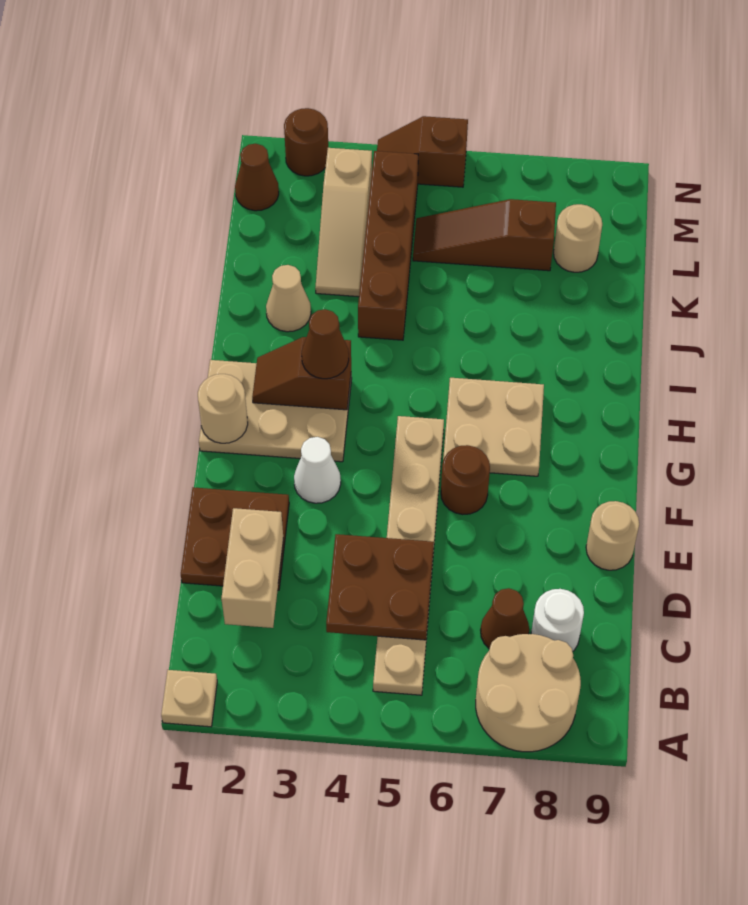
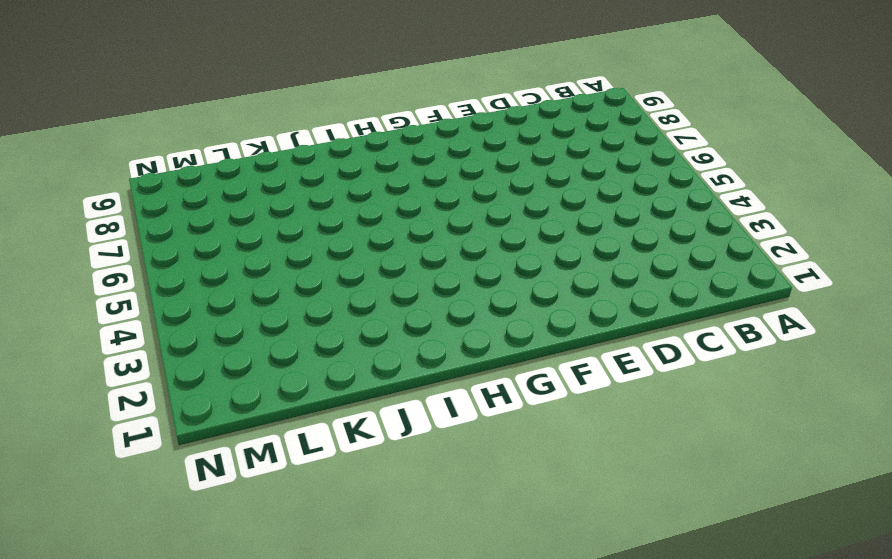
none -> tan 1x1 plate [161,670,217,727]
none -> tan 2x2 round brick [476,634,581,752]
none -> tan 1x6 plate [373,416,444,695]

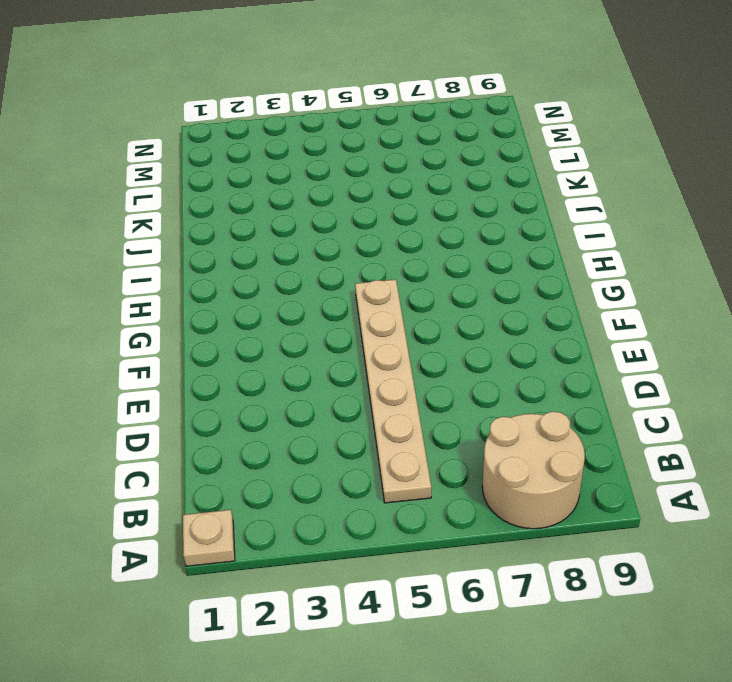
none -> brown 1x1 cone [481,588,529,648]
none -> white 1x1 round brick [531,589,584,652]
none -> brown 2x2 plate [181,487,289,590]

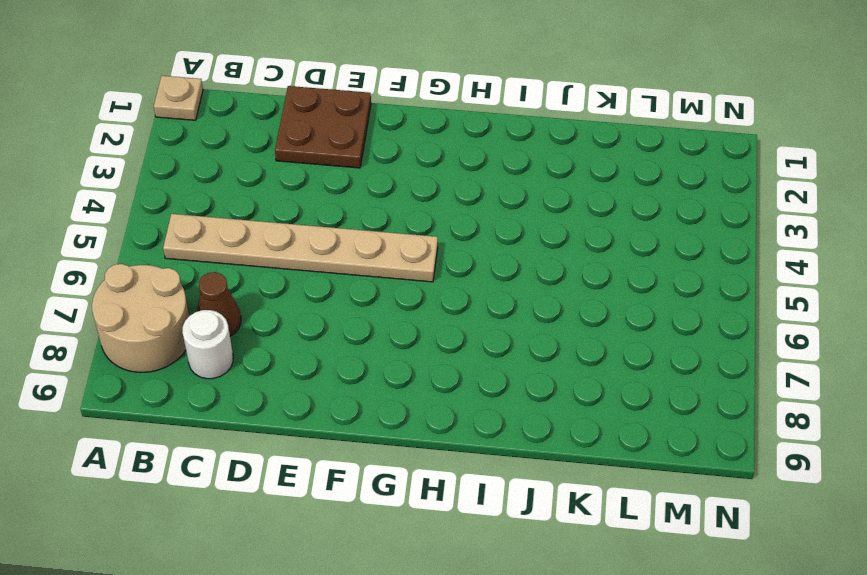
none -> tan 1x1 round brick [586,501,639,570]
none -> white 1x1 cone [294,437,341,503]
none -> brown 1x1 round brick [441,445,490,514]

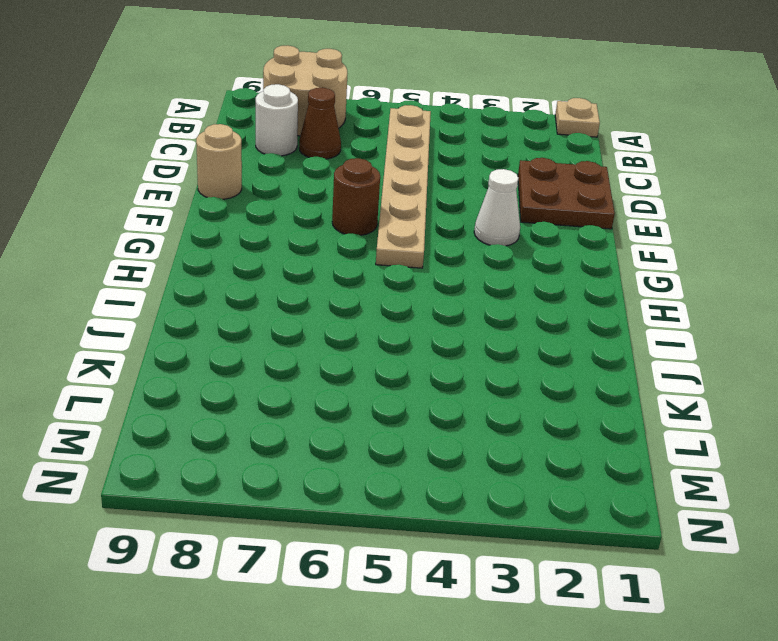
none -> tan 2x3 plate [199,360,352,462]
none -> tan 2x2 plate [443,378,544,476]
none -> tan 1x1 cone [266,265,311,332]

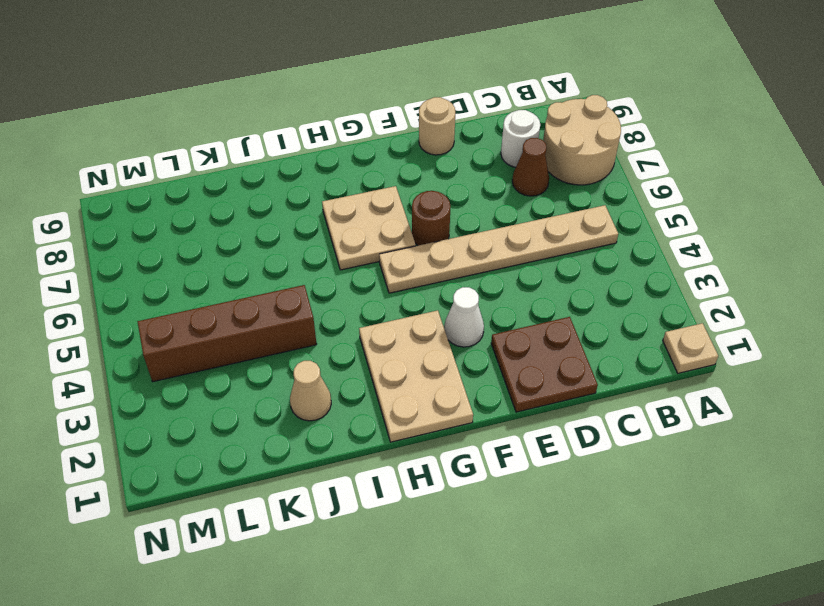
none -> tan 1x3 slope [315,148,372,297]
none -> brown 1x3 slope [413,199,556,271]
none -> tan 1x1 round brick [554,204,602,272]

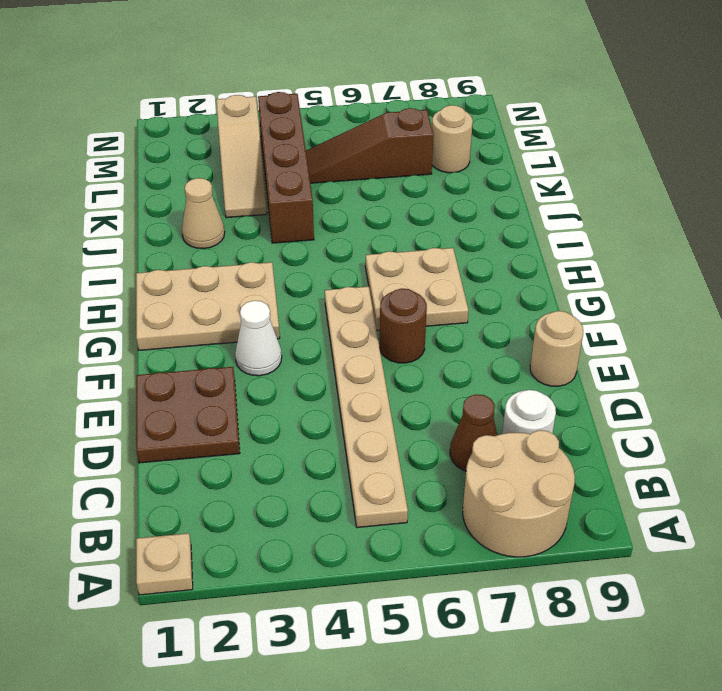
none -> brown 1x1 cone [235,144,279,211]
none -> brown 1x1 round brick [284,108,328,176]
none -> brown 1x2 slope [377,116,468,187]

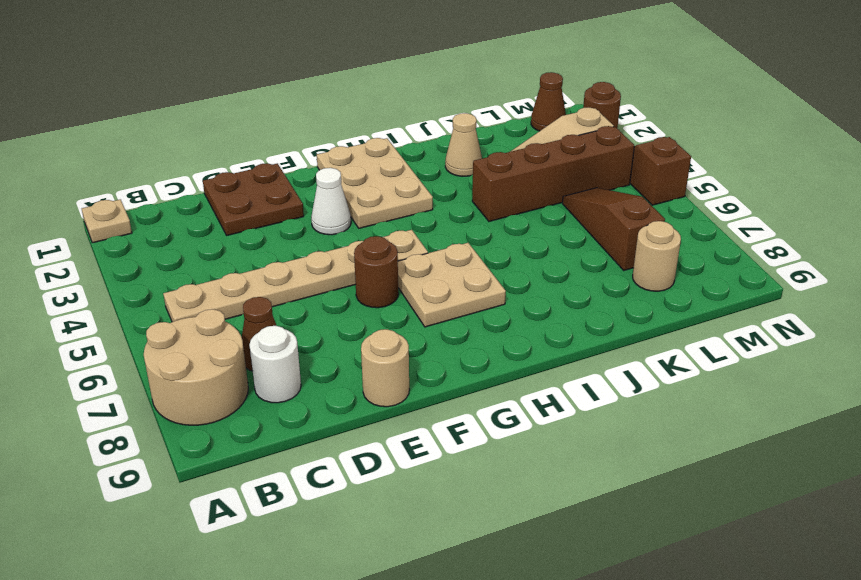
none -> tan 1x2 brick [221,508,283,628]
none -> brown 2x2 plate [326,534,434,640]
none -> tan 1x1 round brick [198,374,248,443]

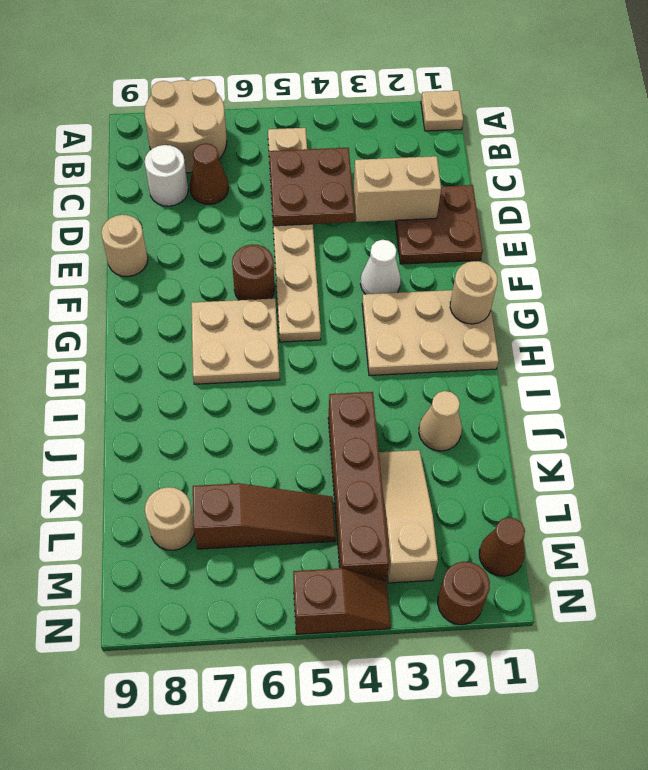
tan 1x2 brick [353,156,441,222] -> tan 1x2 brick turned to [221,508,283,628]
none -> brown 1x2 slope [252,337,351,410]
none -> brown 1x1 cone [302,309,349,379]

